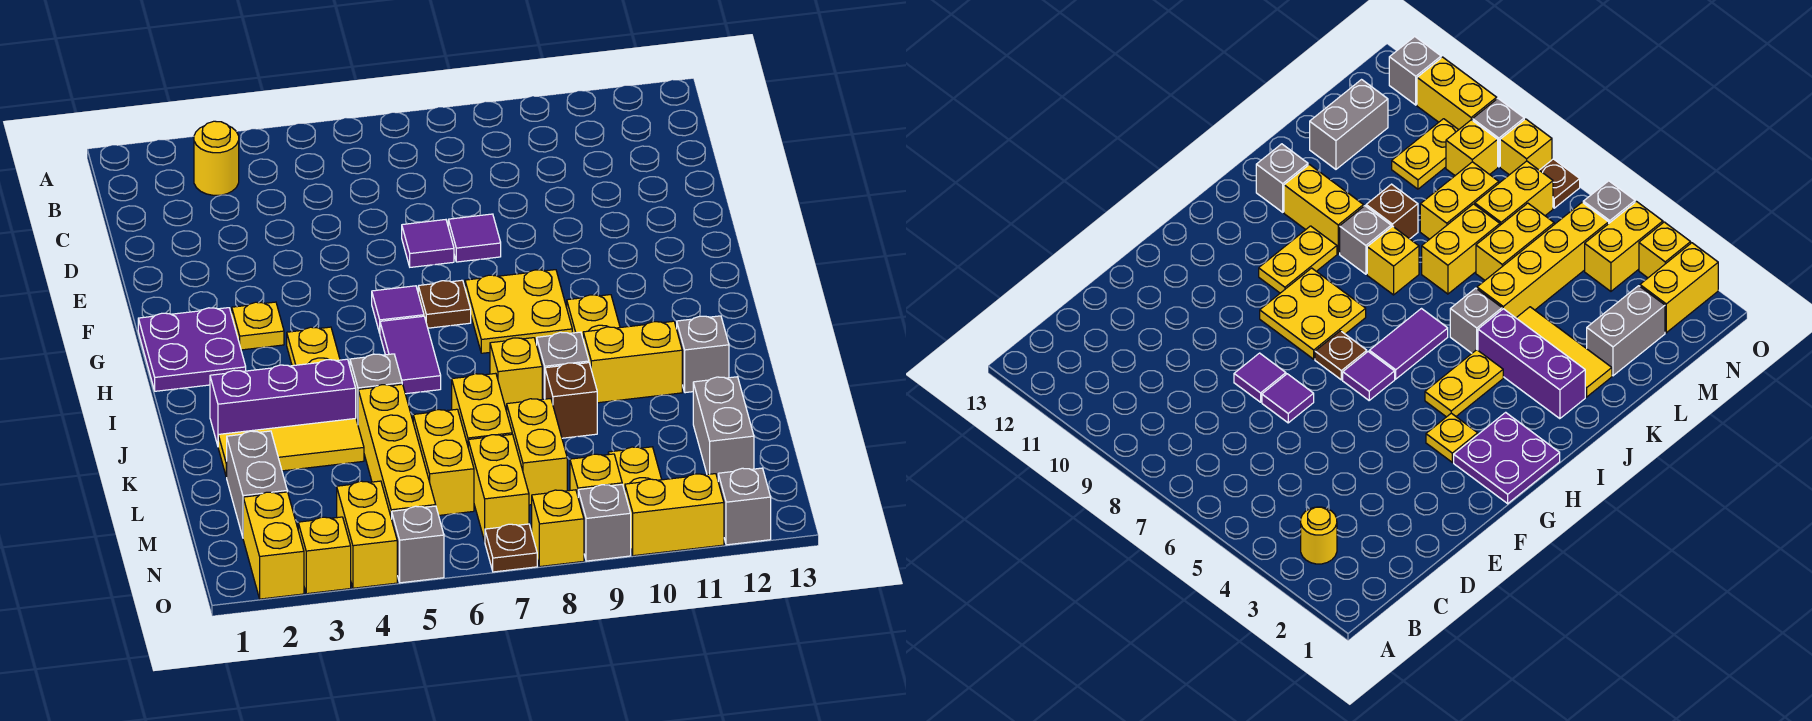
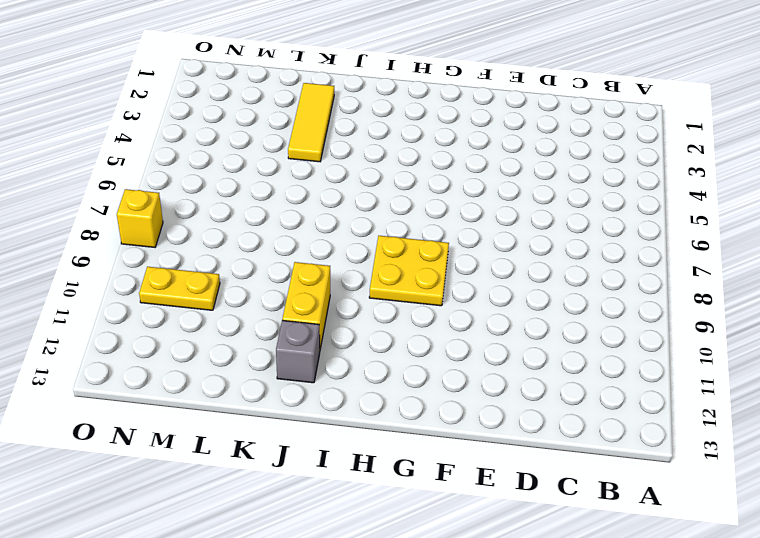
none -> yellow 1x1 round brick [194,121,239,195]
none -> purple 1x1 tile [402,220,454,267]
none -> purple 1x1 tile [448,214,501,262]
none -> purple 2x2 plate [138,308,246,391]

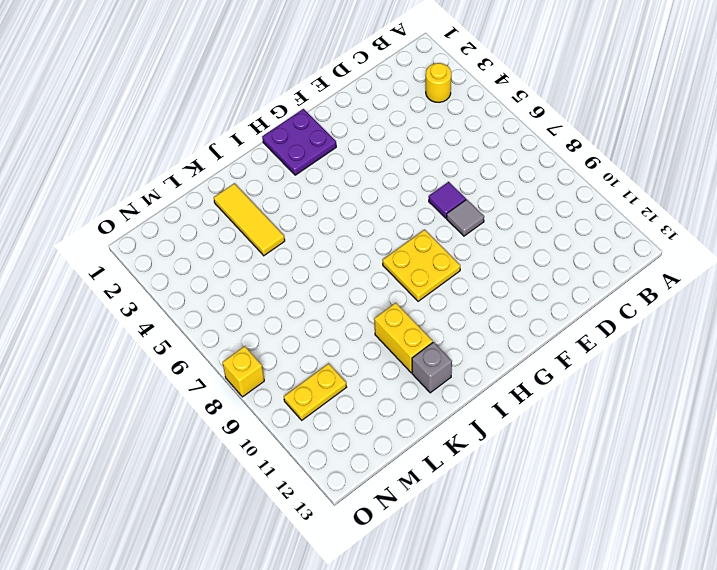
grey 1x1 tile [447,199,484,236] -> purple 1x1 tile [448,214,501,262]
none -> yellow 1x1 plate [232,302,284,350]
none -> purple 1x1 tile [372,286,424,333]
none -> brown 1x1 plate [418,280,471,328]
none -> yellow 1x2 plate [287,327,340,366]

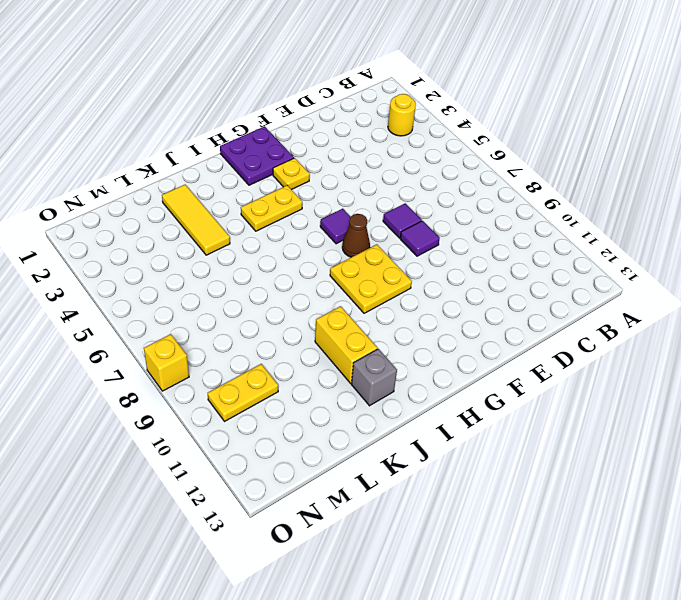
brown 1x1 cone [342,214,370,257] -> brown 1x1 plate [418,280,471,328]
none -> purple 1x2 tile [380,316,441,394]
none -> yellow 1x2 plate [567,295,620,337]
none -> purple 1x3 brick [210,359,356,445]
none -> grey 1x1 brick [350,354,402,424]

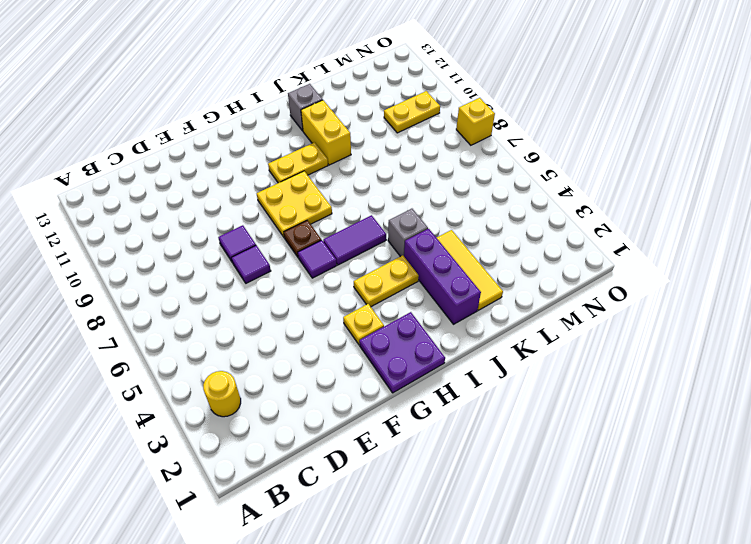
none -> yellow 1x1 brick [490,338,542,411]
none -> grey 1x1 brick [537,332,589,399]
none -> yellow 1x4 brick [358,384,436,519]
none -> yellow 1x2 brick [452,373,512,445]

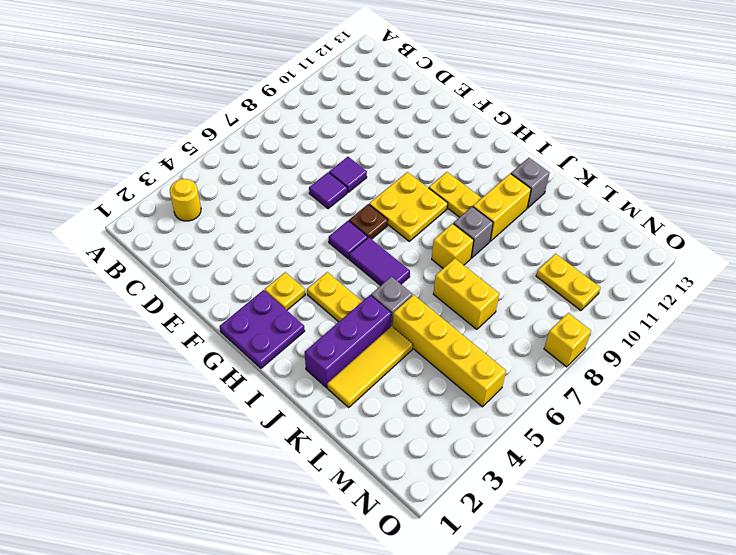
none -> brown 1x1 brick [545,363,597,438]
none -> grey 1x2 brick [226,431,287,537]
none -> yellow 1x2 brick [413,409,474,515]
none -> yellow 1x2 brick [507,399,567,505]

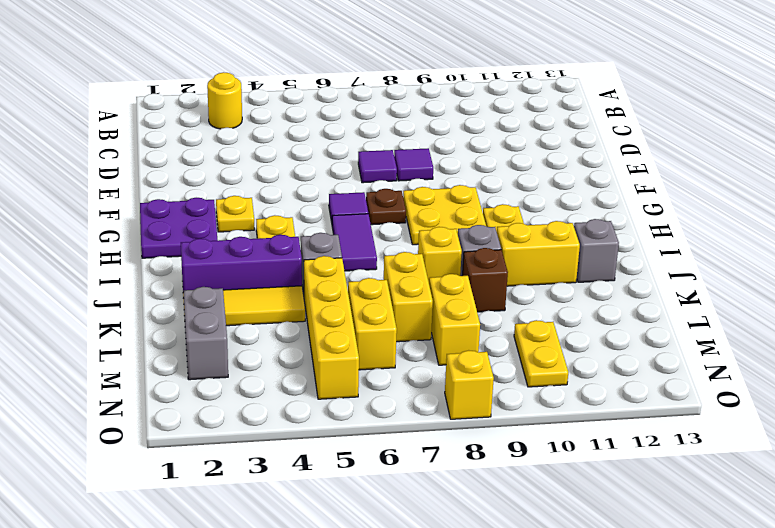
none -> grey 1x2 brick [693,377,754,479]
none -> yellow 1x2 brick [468,434,529,541]
none -> yellow 1x2 brick [243,492,304,599]
none -> yellow 1x2 brick [337,481,397,588]

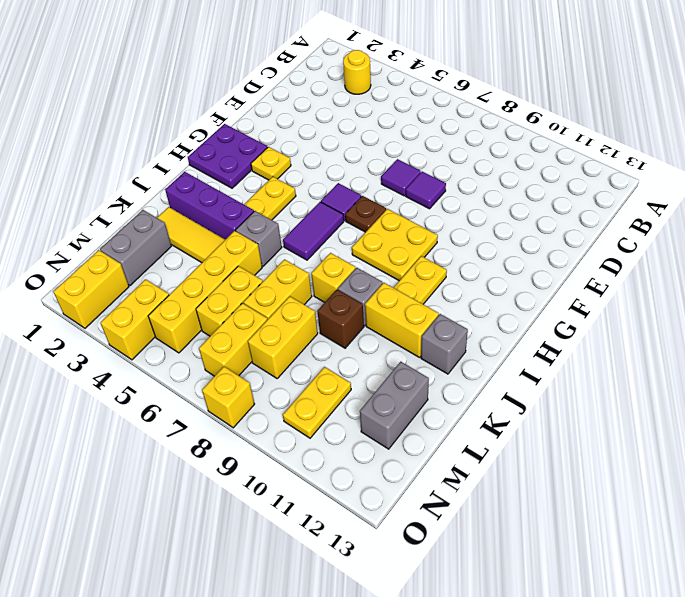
none -> yellow 1x1 brick [570,454,622,495]
none -> yellow 1x1 brick [298,517,351,594]
none -> grey 1x1 brick [392,506,444,583]
none -> brown 1x1 plate [485,524,537,572]

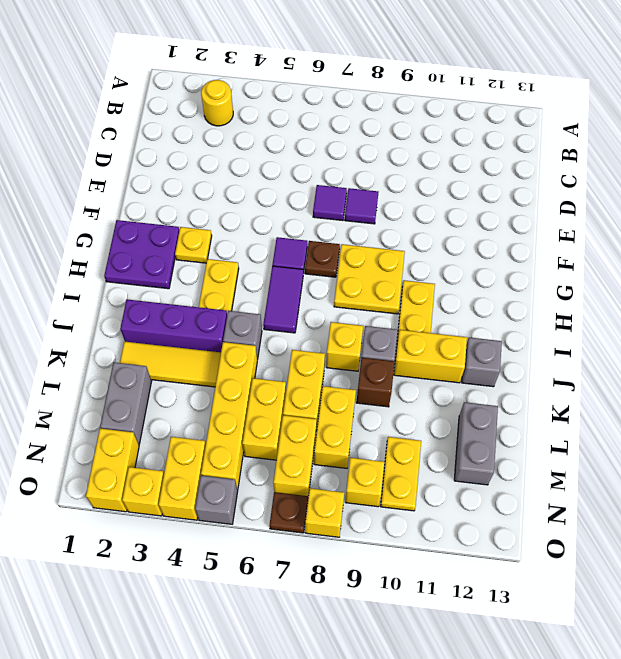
none -> grey 1x1 brick [578,484,631,561]
none -> yellow 1x2 brick [625,474,724,556]
none -> grey 1x1 brick [718,468,771,545]

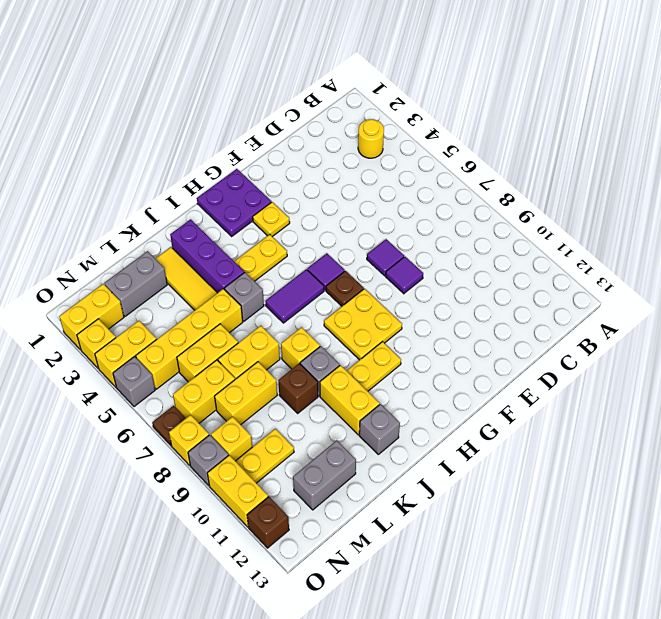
brown 1x1 brick [247,497,289,548] -> grey 1x1 brick [718,468,771,545]

